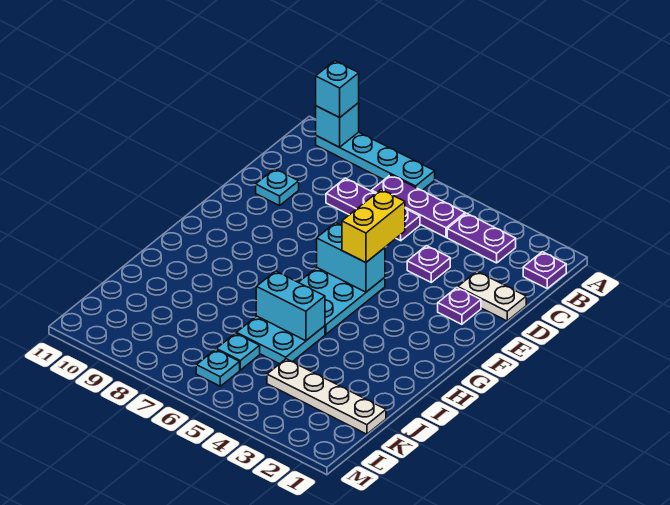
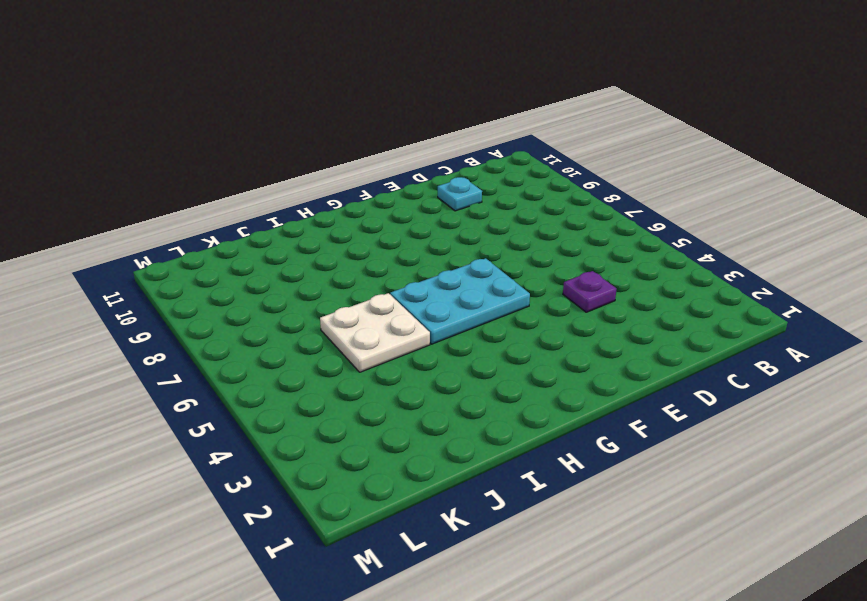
white 2x2 plate [320,293,430,372] -> cyan 2x2 plate [236,316,325,364]
none -> cyan 1x4 plate [316,132,435,190]
none -> purple 1x1 plate [523,252,566,288]
none -> purple 1x2 plate [447,213,516,263]

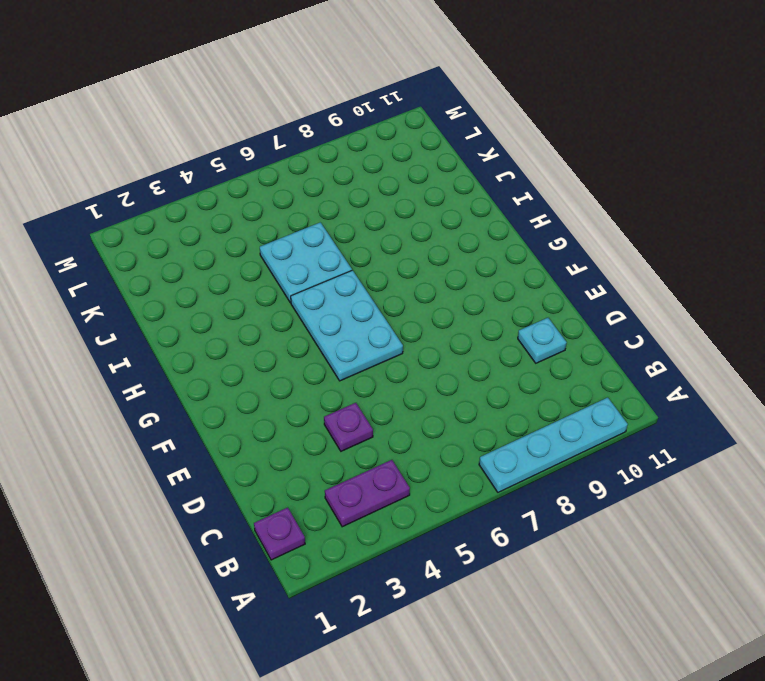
none -> purple 1x3 plate [371,175,465,237]
none -> purple 1x3 plate [326,178,420,241]
none -> white 1x2 plate [458,271,526,321]

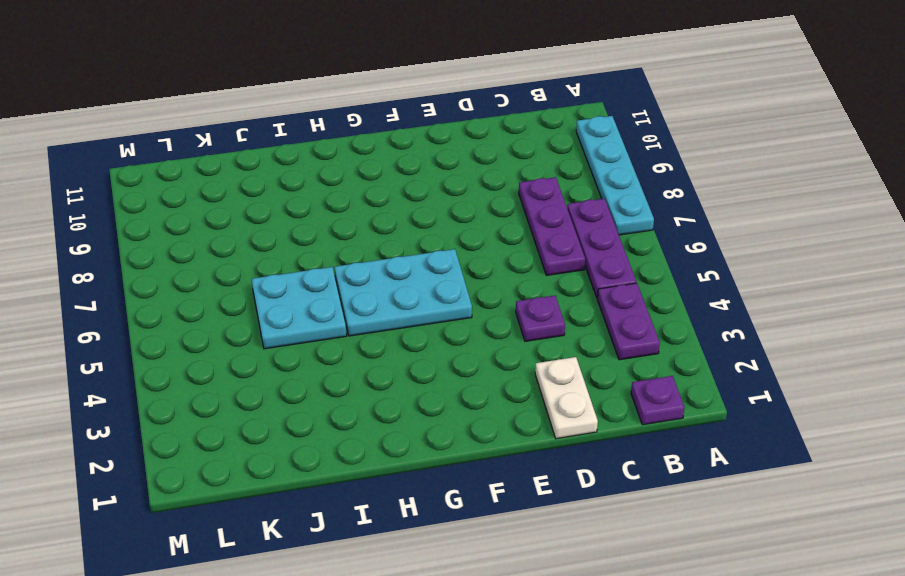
none -> cyan 1x1 plate [256,169,299,206]
none -> purple 1x1 plate [438,287,481,324]
none -> white 1x4 plate [267,359,386,434]

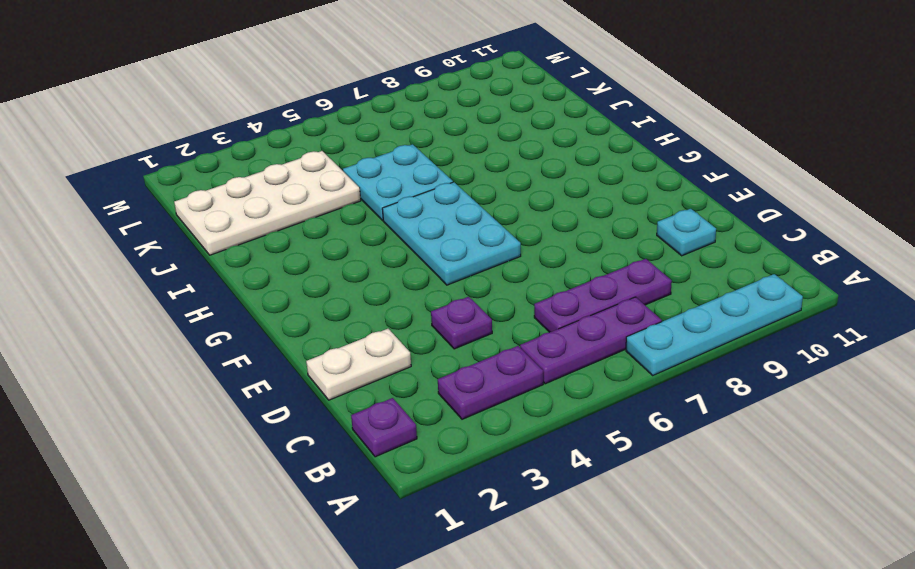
white 2x4 plate [174,151,361,255] -> white 1x4 plate [267,359,386,434]
none -> purple 1x1 plate [438,287,481,324]
none -> cyan 1x1 plate [216,333,260,370]
none -> cyan 1x1 plate [196,349,240,386]

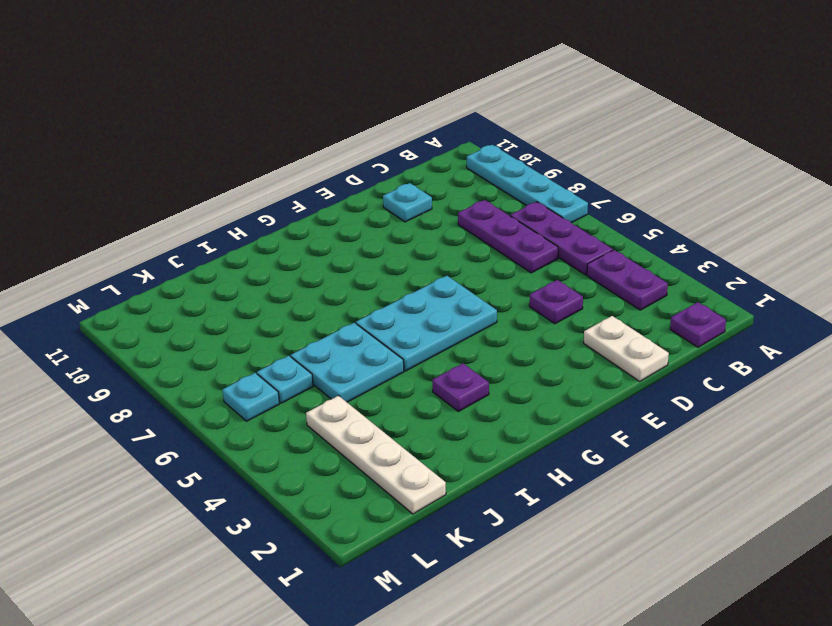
purple 1x1 plate [432,363,489,412] -> purple 1x1 plate moved to [438,287,481,324]
none -> cyan 1x1 brick [316,103,359,147]
none -> cyan 1x2 brick [317,223,385,292]
none -> cyan 1x2 brick [256,271,325,341]

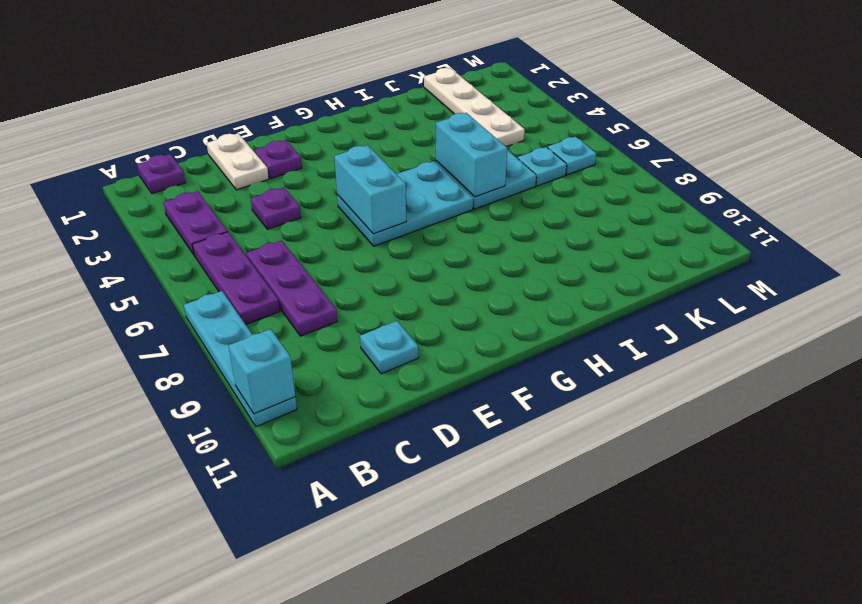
none -> cyan 1x1 brick [316,61,359,118]
none -> yellow 1x2 brick [342,190,405,263]

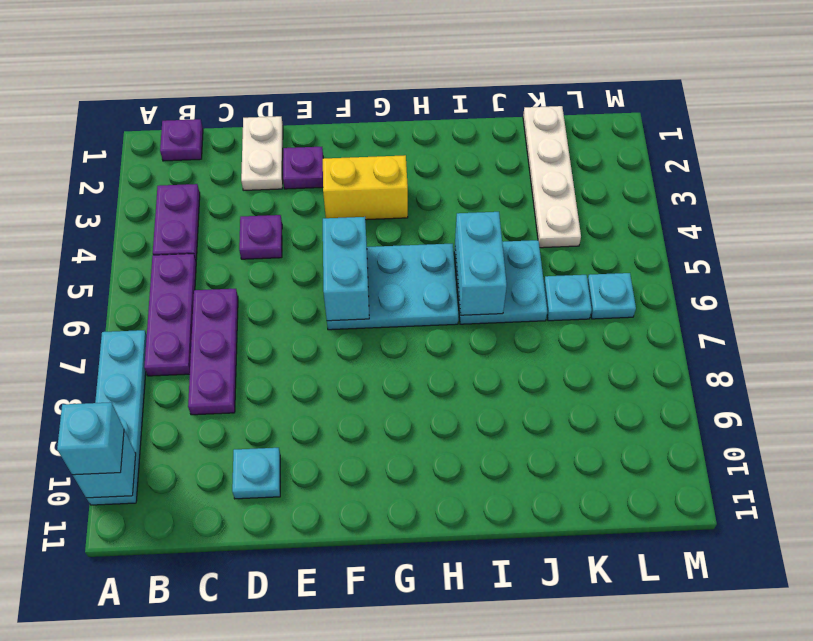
yellow 1x2 brick [323,155,408,220] -> yellow 1x2 brick moved to [342,190,405,263]

